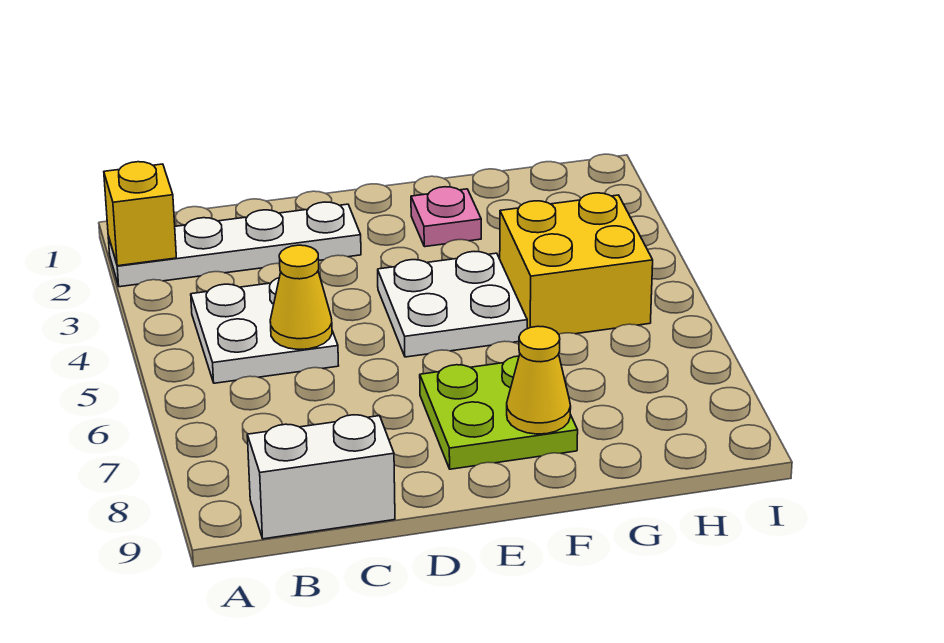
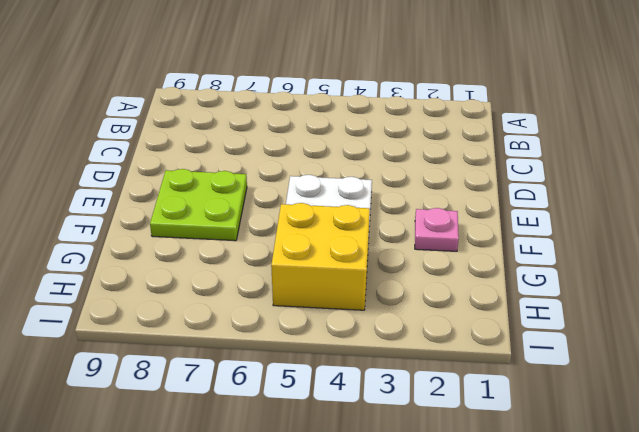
none -> white 1x4 plate [108,202,361,287]
none -> white 2x2 plate [191,278,339,383]

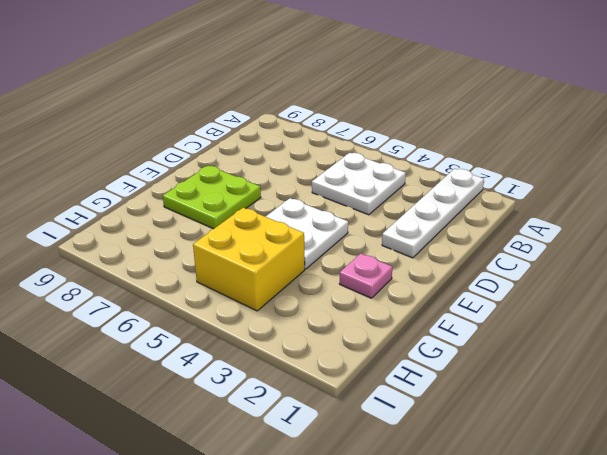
none -> white 1x2 brick [247,415,395,539]
none -> yellow 1x1 brick [104,162,176,266]

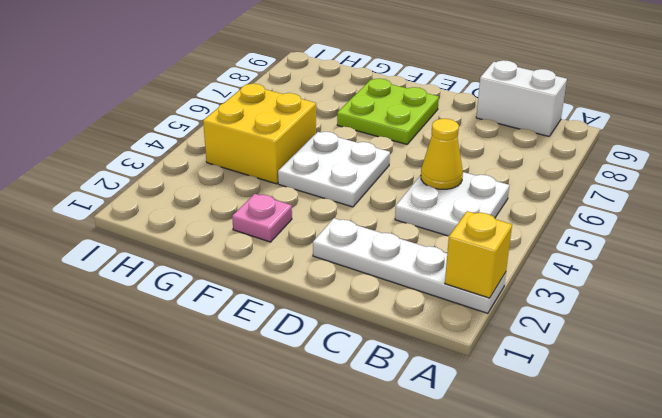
none -> yellow 1x1 cone [507,326,571,434]

